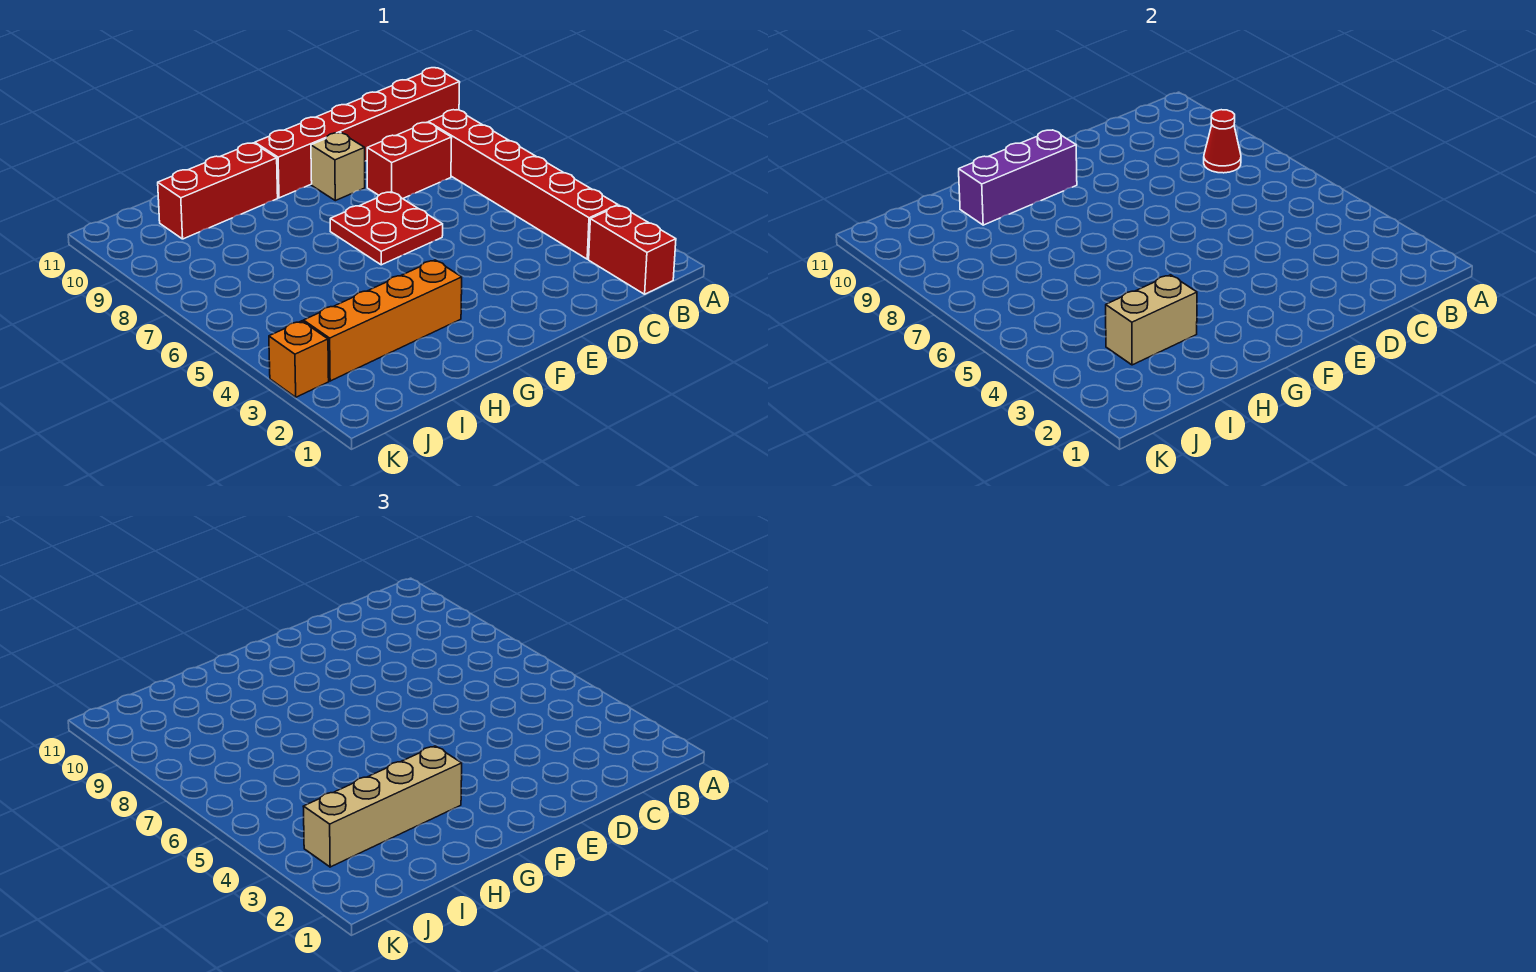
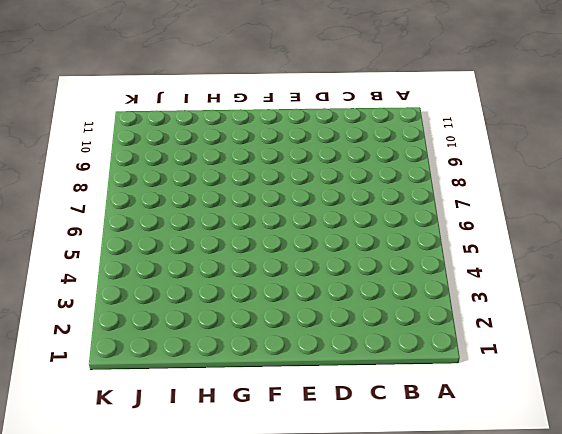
none -> red 1x6 brick [255,68,460,198]
none -> red 1x2 brick [589,205,676,294]
none -> red 1x6 brick [428,110,618,259]

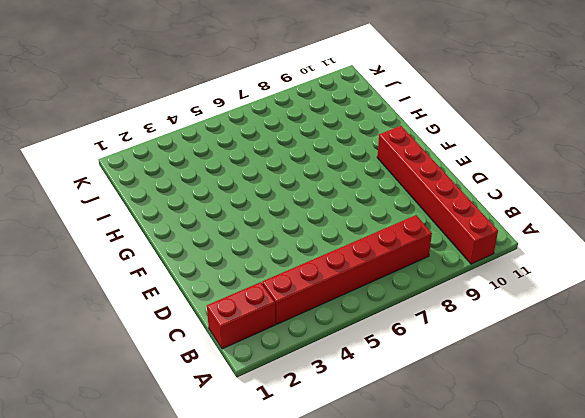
none -> red 1x2 brick [367,123,452,199]
none -> red 2x2 plate [330,192,443,265]
none -> tan 1x1 brick [311,133,365,201]

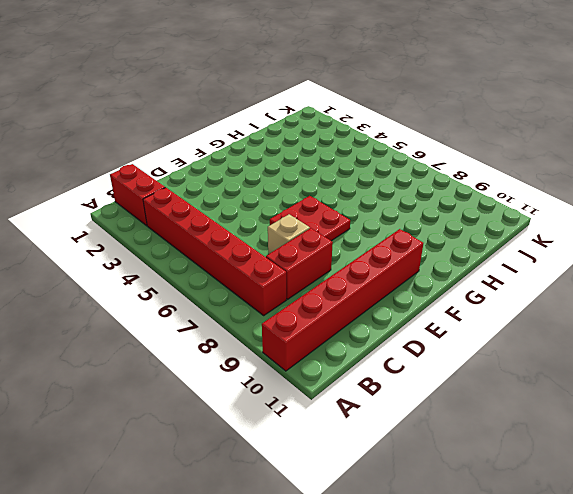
tan 1x1 brick [268,214,310,254] -> tan 1x1 brick moved to [311,133,365,201]
none -> orange 1x4 brick [303,260,462,381]
none -> red 1x3 brick [158,143,278,239]
none -> orange 1x1 brick [269,321,329,397]

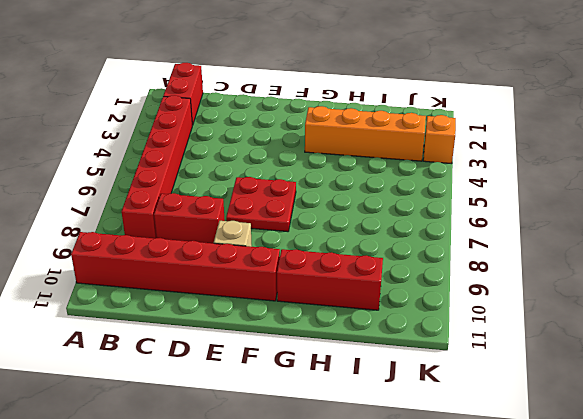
none -> red 1x1 cone [1204,110,1241,173]
none -> purple 1x3 brick [959,130,1077,225]
none -> tan 1x2 brick [1106,275,1197,365]

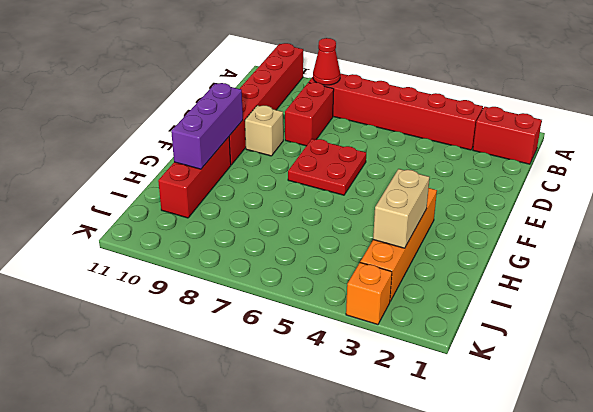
none -> tan 1x4 brick [303,746,462,867]

